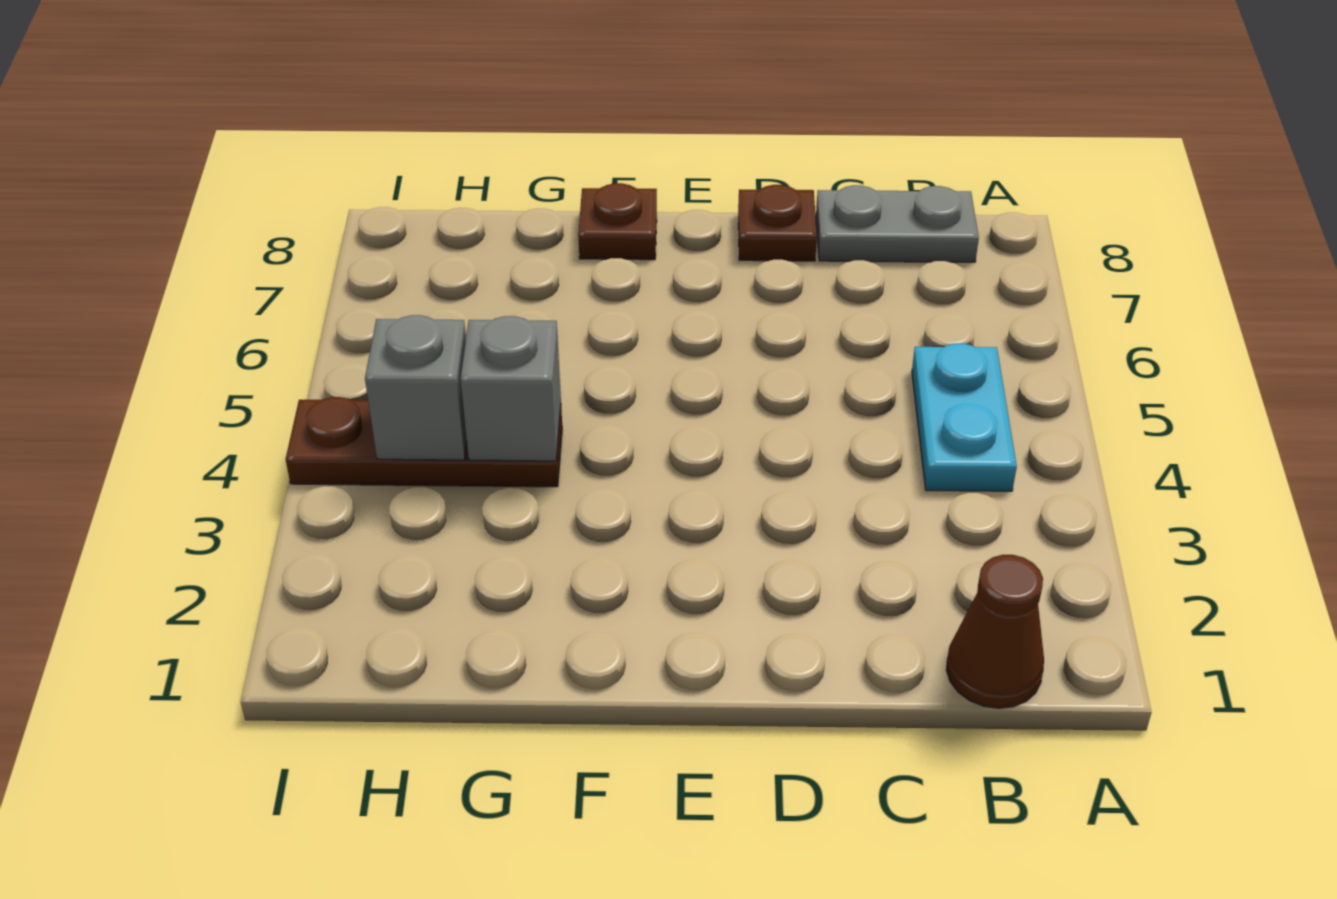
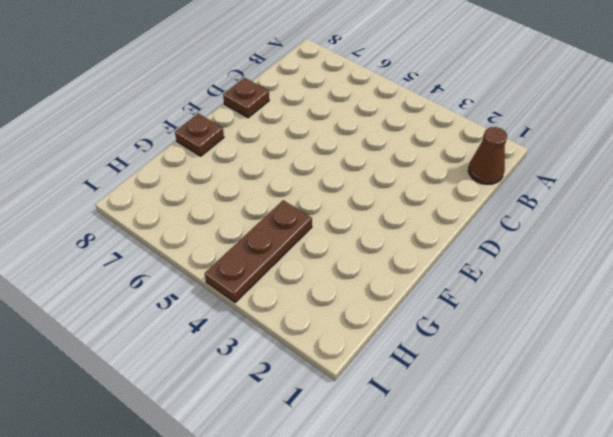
none -> cyan 1x2 plate [912,344,1017,491]
none -> grey 1x2 plate [816,185,979,262]

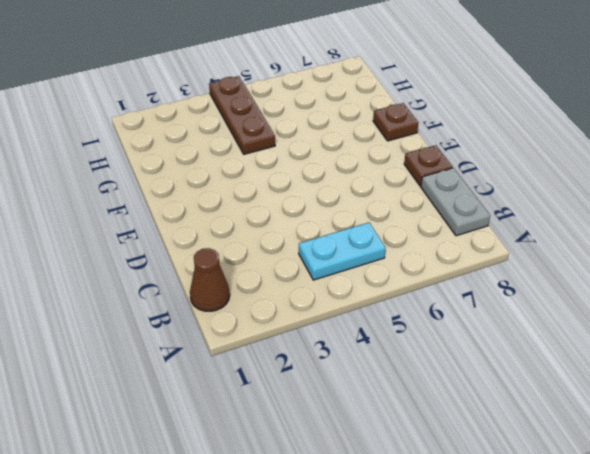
none -> grey 1x1 brick [460,316,561,461]
none -> grey 1x1 brick [365,315,467,460]

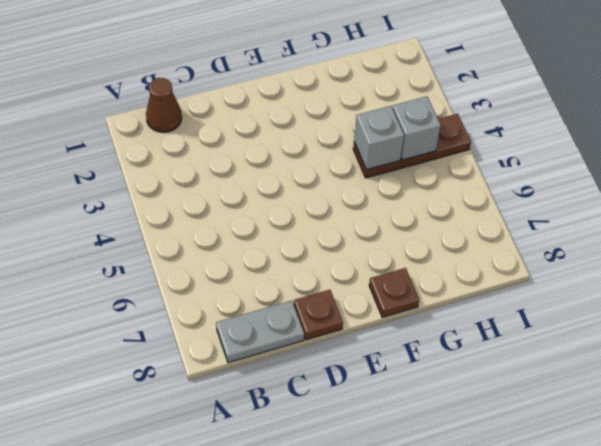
none -> cyan 1x2 plate [912,344,1017,491]

